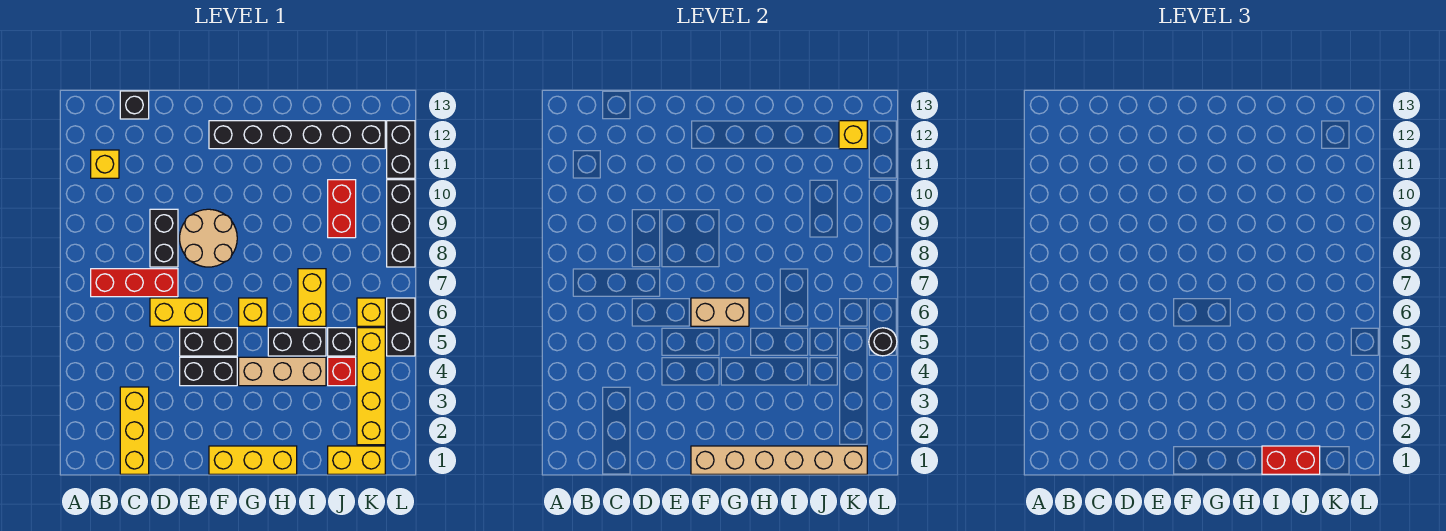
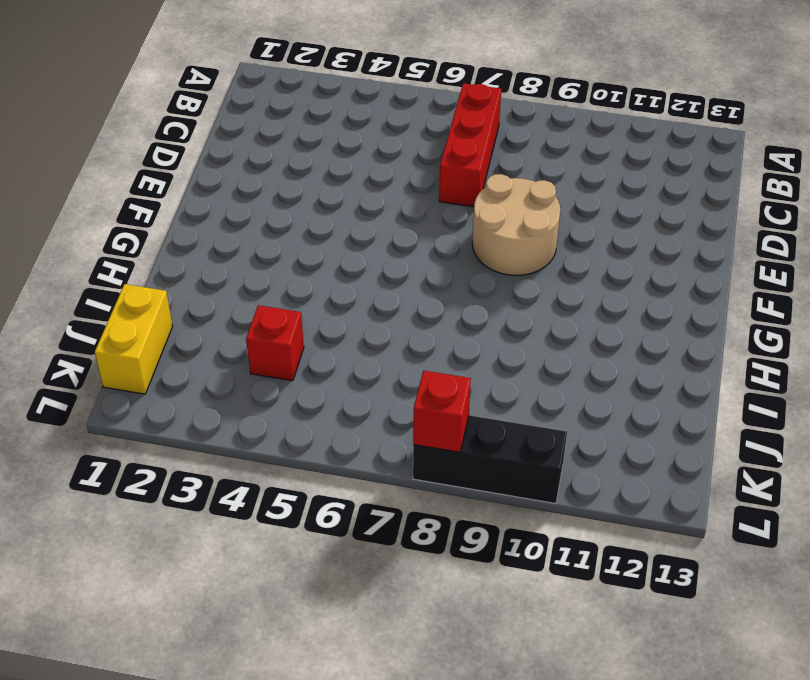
red 1x1 brick [413,371,471,452] -> none
none -> yellow 1x1 brick [91,150,119,178]
none -> yellow 1x3 brick [120,387,149,474]
none -> black 1x1 brick [120,91,149,119]

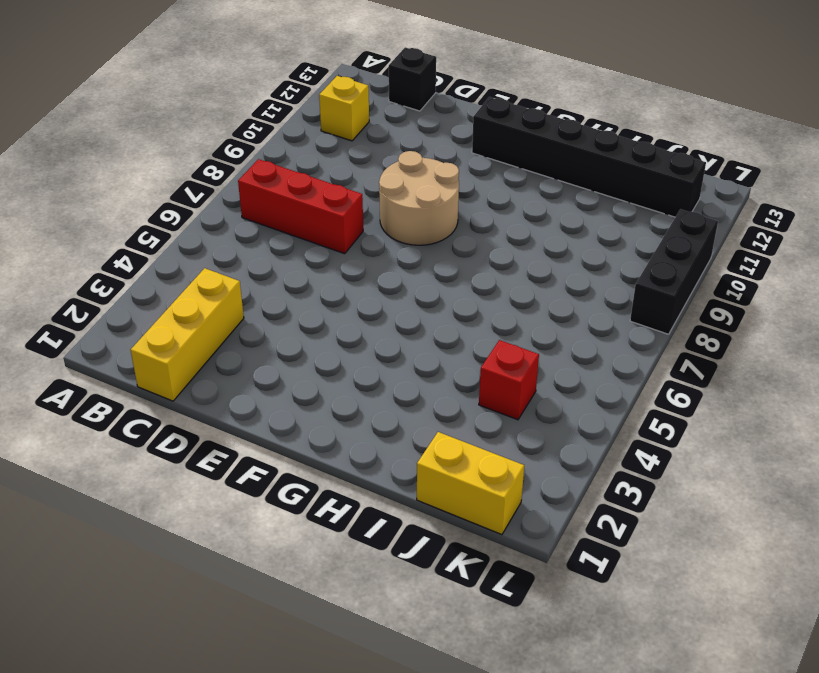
none -> yellow 1x2 brick [150,298,208,326]
none -> black 1x2 brick [150,209,178,267]
none -> black 1x2 brick [180,357,237,386]

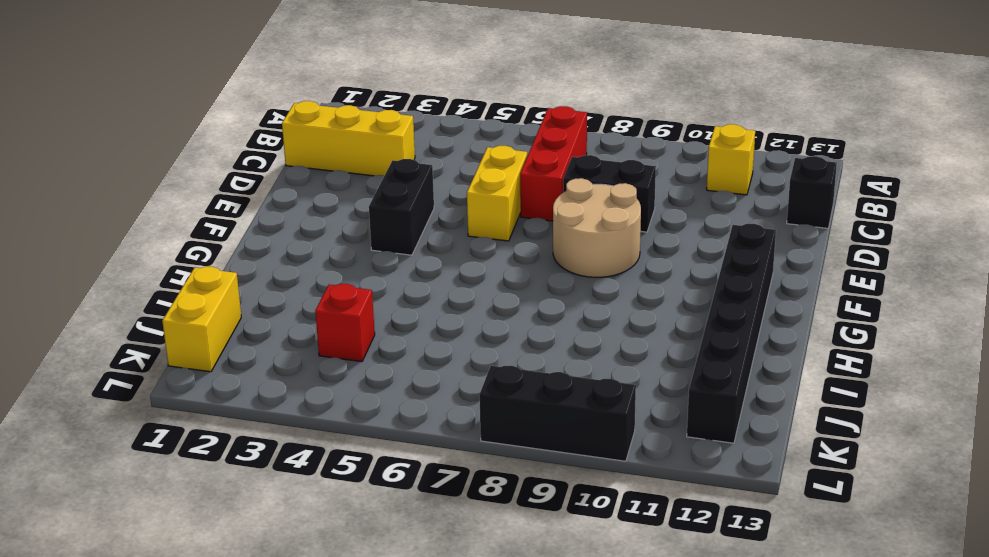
none -> black 1x2 brick [180,328,237,356]
none -> yellow 1x3 brick [209,446,297,474]
none -> tan 1x3 brick [239,357,326,386]

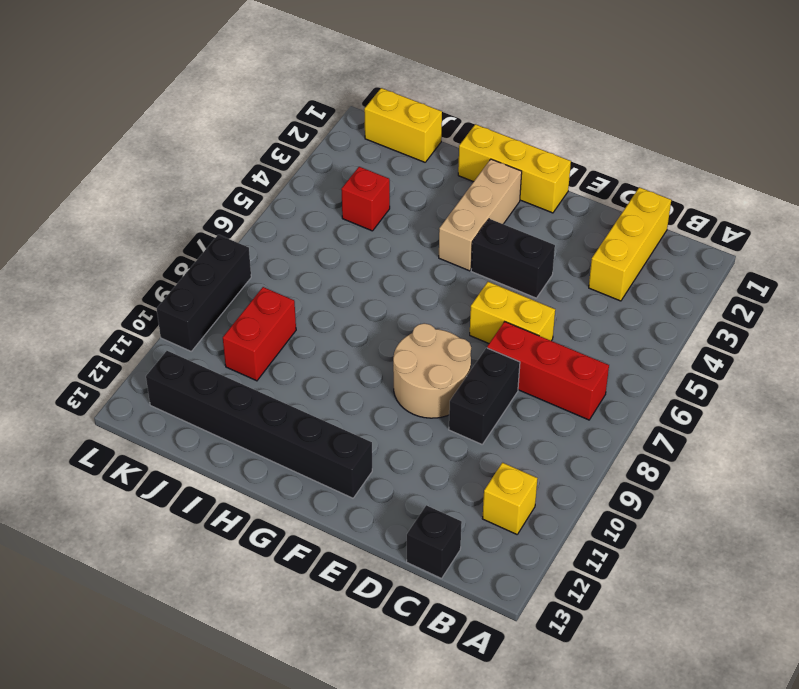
tan 1x3 brick [439,159,522,271] -> tan 1x3 brick turned to [239,357,326,386]
none -> black 1x2 brick [180,328,237,356]
none -> yellow 1x1 brick [239,298,267,326]
none -> black 1x2 brick [268,328,326,356]

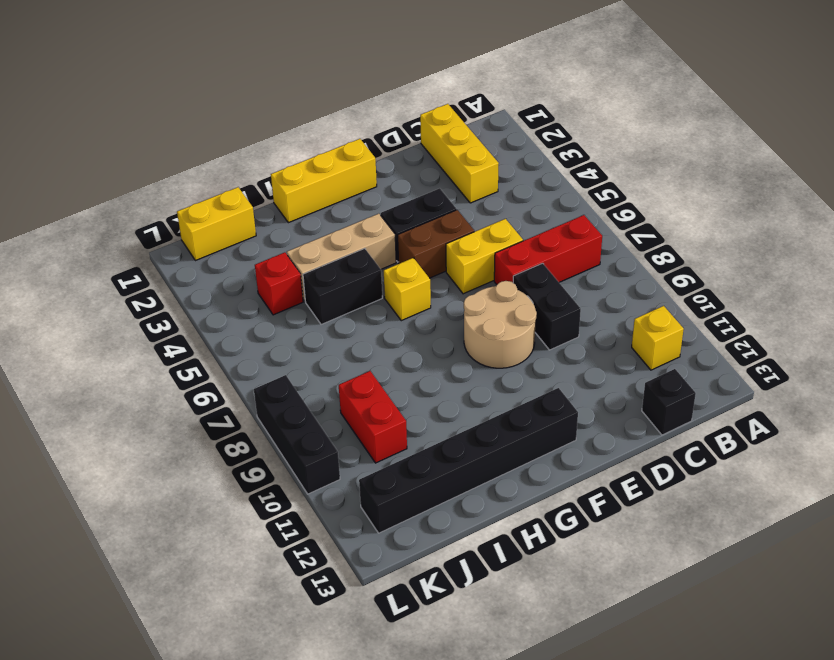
brown 1x2 brick [398,210,474,278] -> black 1x2 brick [180,328,237,356]
none -> yellow 1x2 brick [298,269,326,326]
none -> black 1x1 brick [328,328,356,356]
none -> yellow 1x4 brick [357,328,385,445]

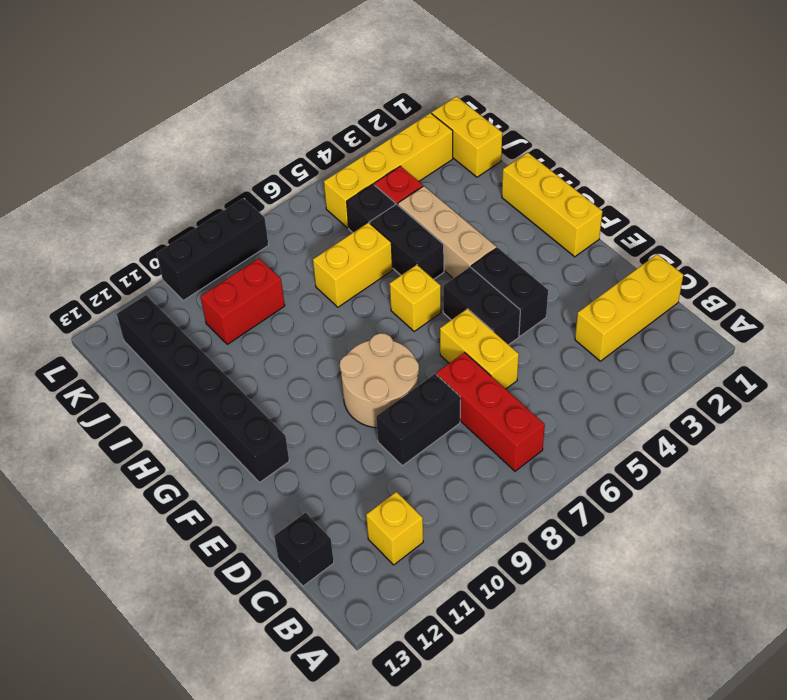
none -> yellow 1x1 brick [357,298,385,326]
none -> black 1x2 brick [387,298,415,356]
none -> black 1x2 brick [387,121,415,178]

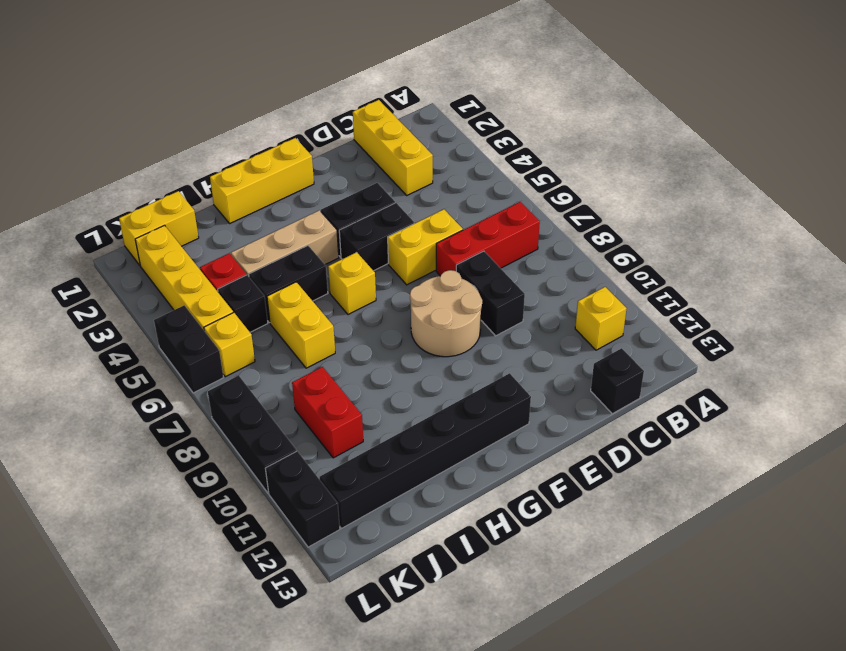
none -> tan 1x6 brick [691,446,867,474]
none -> tan 1x2 brick [691,298,749,326]
none -> yellow 1x1 brick [839,121,867,149]

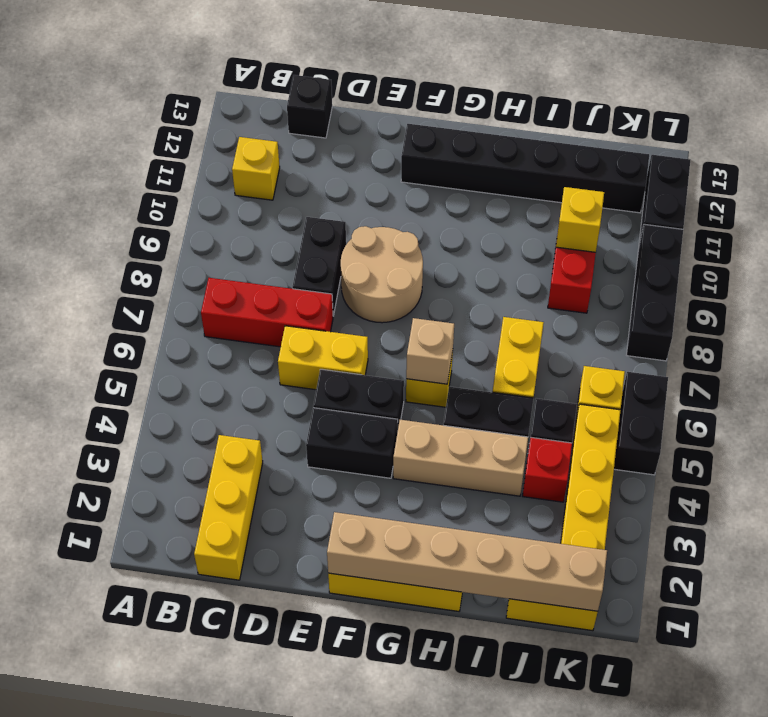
tan 1x1 brick [406,318,454,384] -> tan 1x2 brick [691,298,749,326]
yellow 1x1 brick [556,187,604,252] -> yellow 1x1 brick moved to [839,121,867,149]
none -> black 1x1 round brick [869,328,897,356]
none -> red 1x2 brick [1262,446,1320,474]

